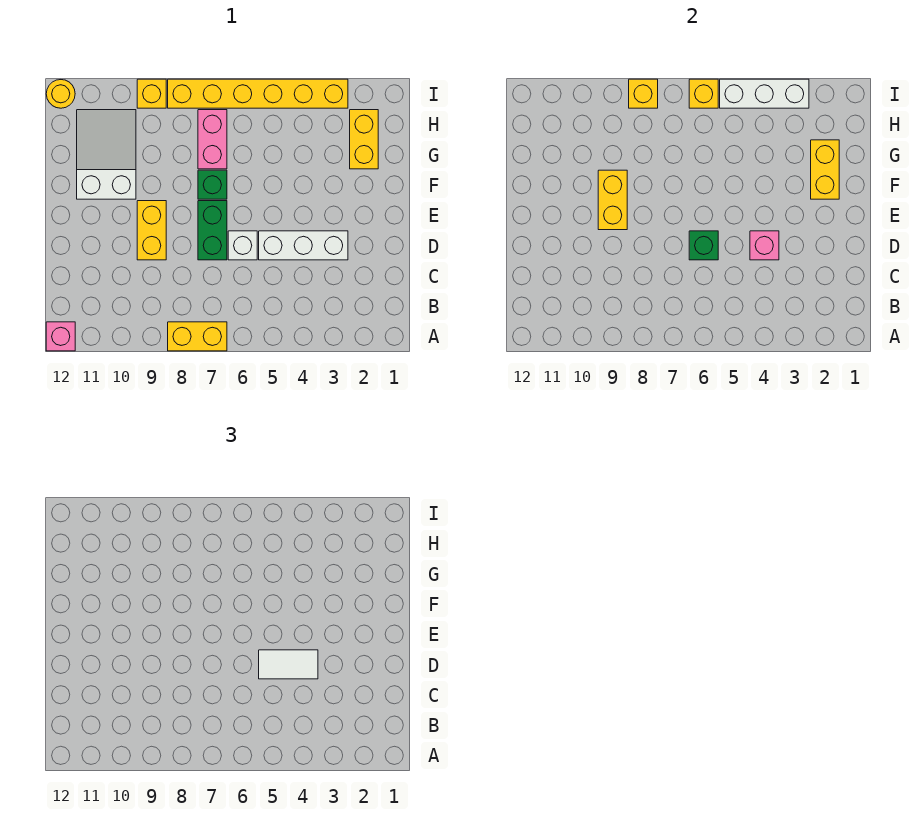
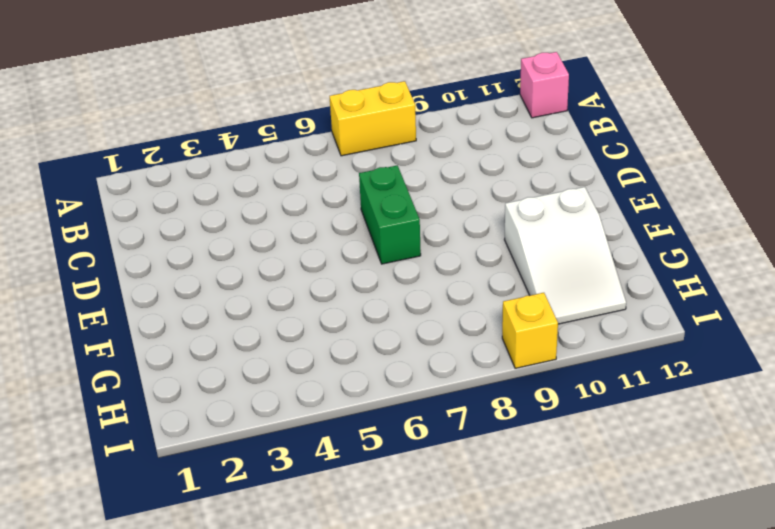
none -> white 1x3 brick [259,231,348,260]
none -> white 1x1 brick [228,231,257,260]
none -> yellow 1x2 brick [137,201,166,260]

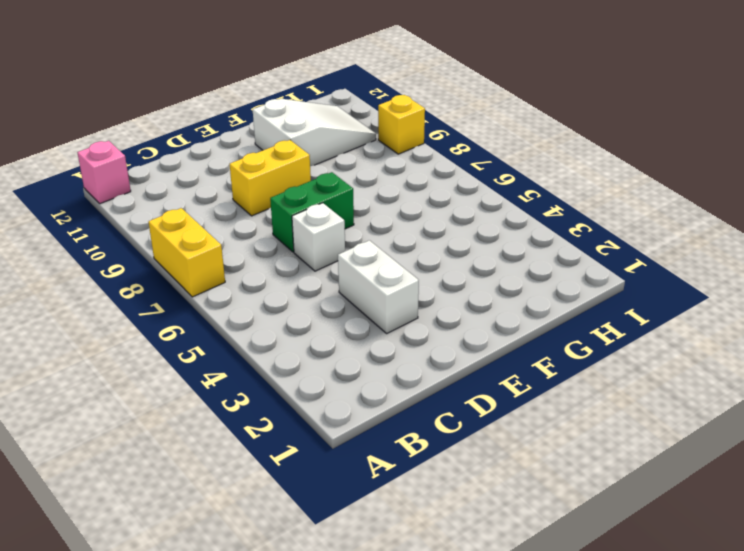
white 1x2 brick [338,240,419,333] -> white 1x3 brick [259,231,348,260]
none -> green 1x1 brick [198,170,227,199]
none -> yellow 1x2 brick [350,110,378,169]
none -> pink 1x2 brick [198,110,227,169]

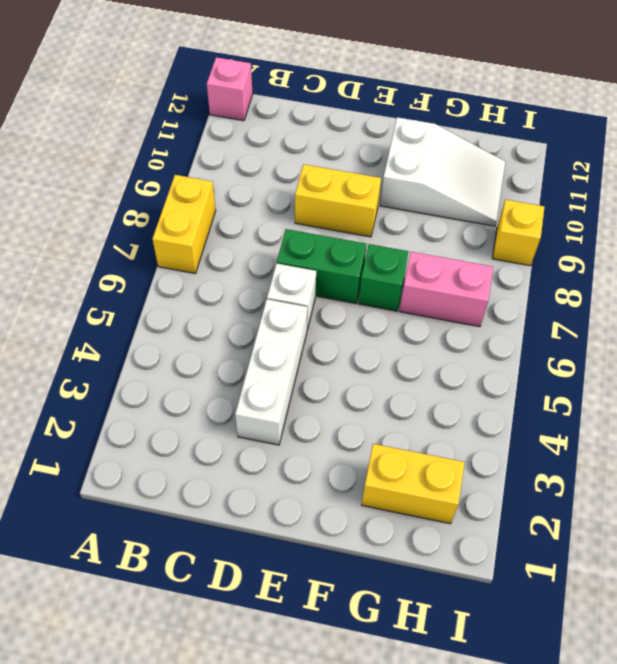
none -> yellow 1x6 brick [168,79,348,108]
none -> yellow 1x1 round brick [46,80,75,108]
none -> pink 1x1 brick [750,231,779,260]

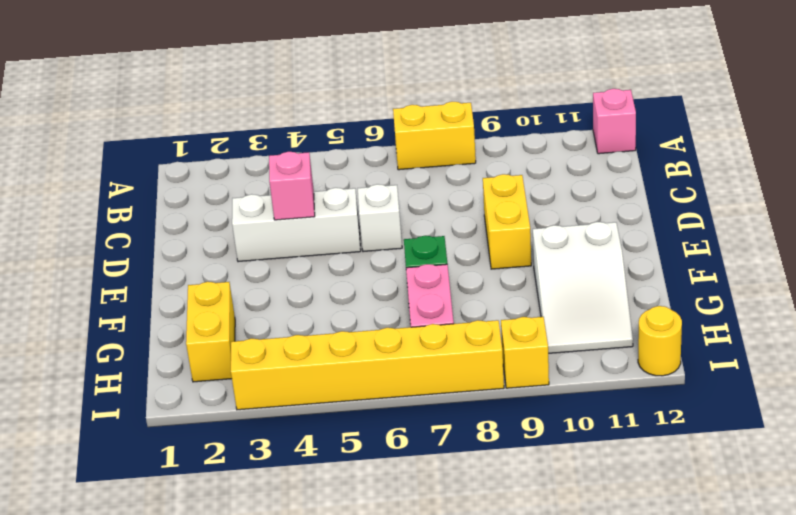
none -> green 1x2 brick [198,201,227,260]
none -> green 1x1 brick [689,231,718,260]
none -> yellow 1x2 brick [598,170,627,230]

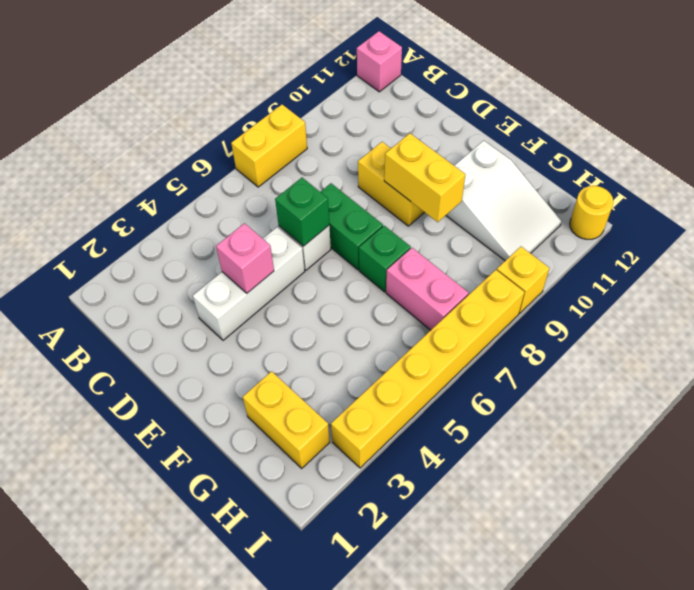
none -> yellow 1x2 brick [811,140,839,199]
none -> white 1x3 brick [720,79,809,108]
none -> yellow 1x1 brick [689,79,718,108]

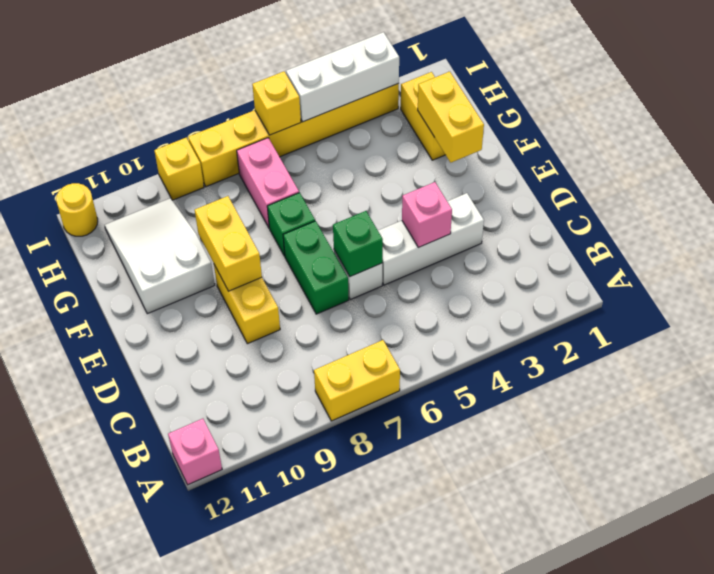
none -> yellow 1x1 brick [629,79,658,108]
none -> white 1x2 tile [259,650,318,679]

